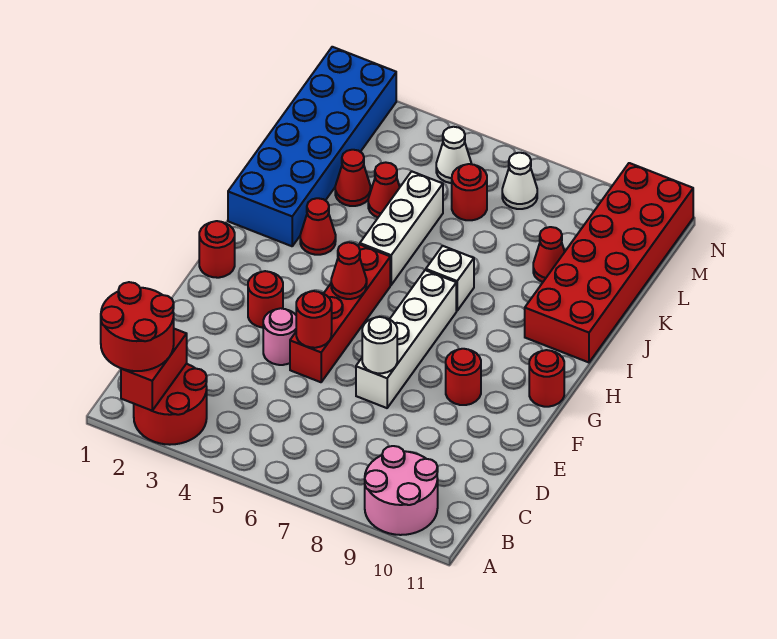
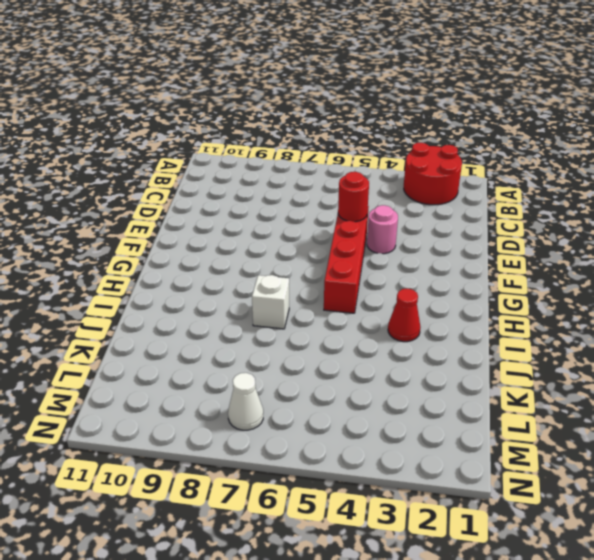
none -> pink 2x2 round brick [365,446,438,535]
none -> white 1x4 brick [356,270,456,408]
none -> red 1x1 round brick [248,271,283,328]

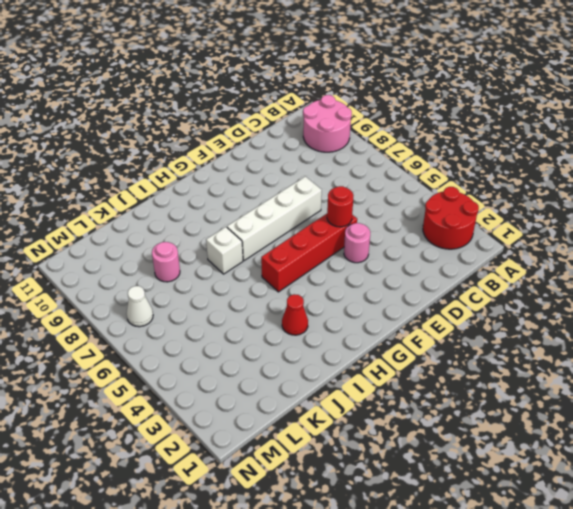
pink 1x1 round brick [152,242,180,282] -> none
none -> red 1x1 round brick [248,271,283,328]
none -> red 1x1 round brick [446,349,481,405]
none -> red 1x1 round brick [199,221,235,278]

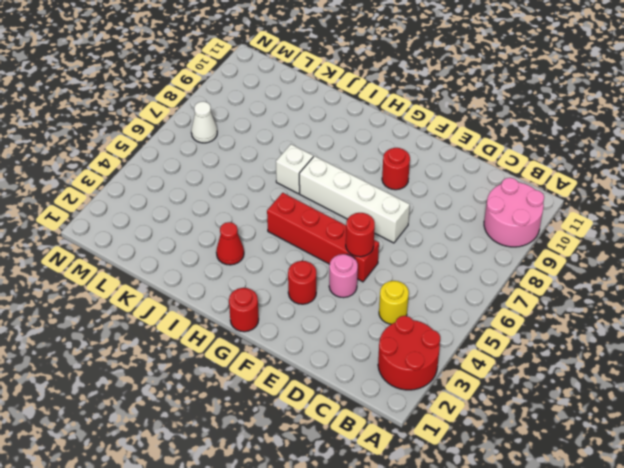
yellow 1x1 round brick [379,281,409,324] -> none
none -> red 1x1 round brick [529,350,564,407]
none -> blue 2x6 brick [228,47,396,246]
none -> white 1x3 brick [360,171,443,285]

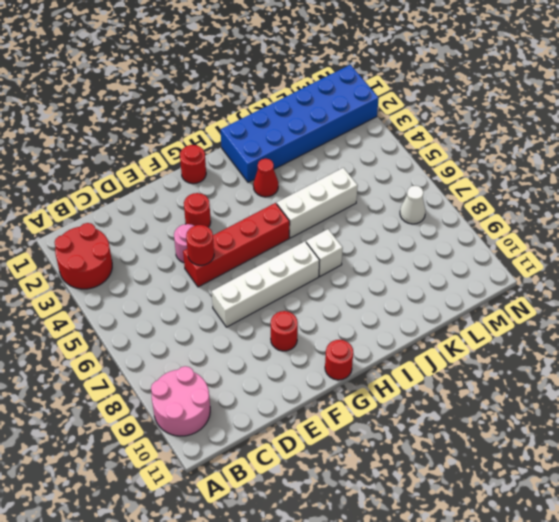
none -> red 2x6 brick [525,163,693,362]
none -> red 1x1 cone [335,150,371,206]
none -> red 1x1 cone [368,162,400,218]

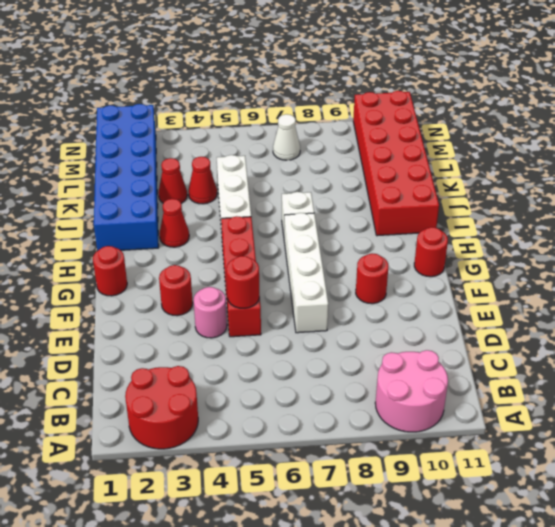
none -> red 1x1 cone [533,227,565,282]
none -> red 1x1 round brick [452,164,487,220]
none -> white 1x1 cone [436,127,471,183]

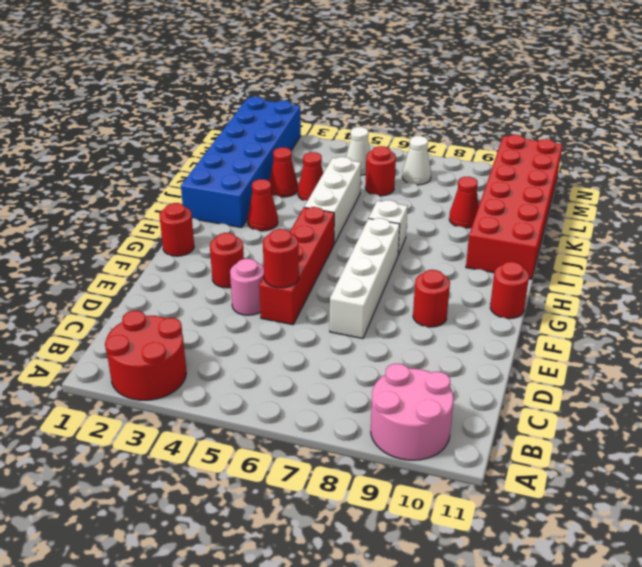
none -> red 1x2 brick [121,329,187,411]
none -> white 1x1 round brick [362,317,397,373]
none -> red 1x1 cone [331,242,367,299]

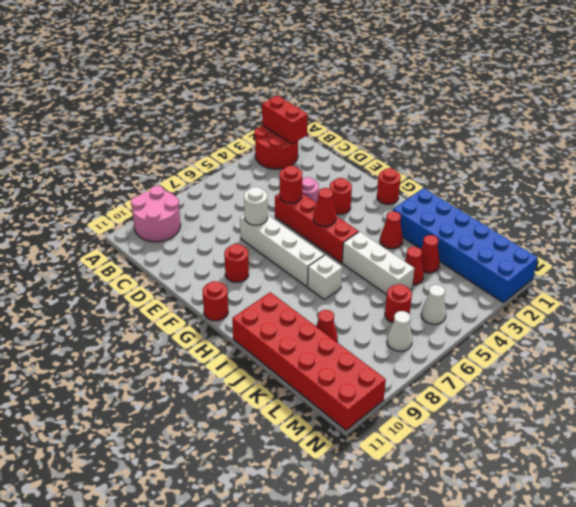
none -> red 2x2 round brick [101,282,174,371]

